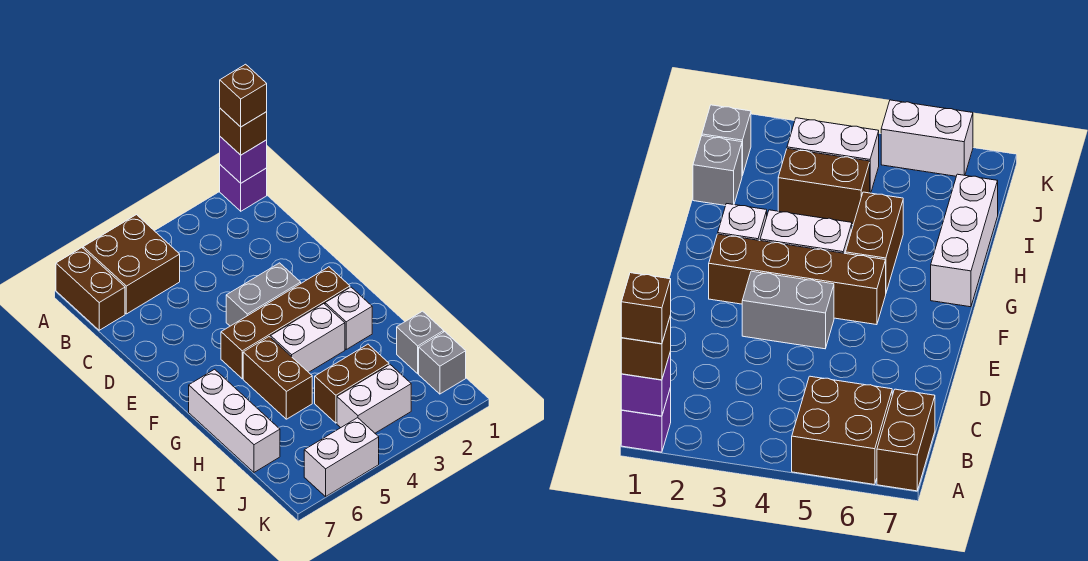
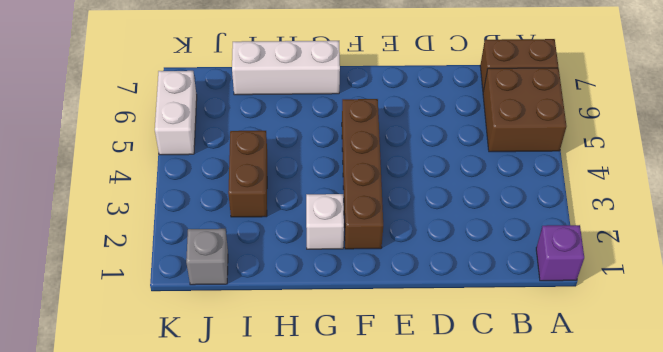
none -> grey 1x2 brick [226,263,301,326]
none -> white 1x2 brick [271,304,345,372]
none -> brown 1x2 brick [243,337,312,419]

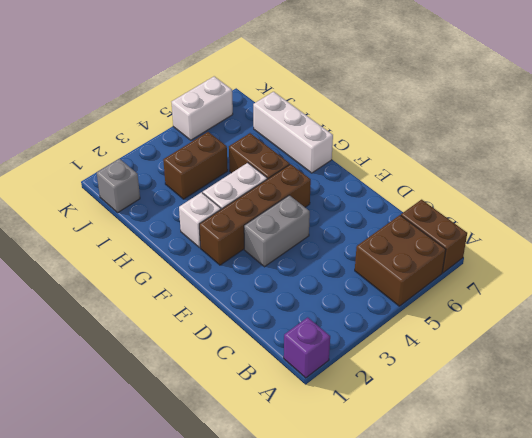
none -> grey 1x1 brick [397,311,444,374]
none -> white 1x2 brick [337,365,411,433]
none -> purple 1x1 brick [220,137,267,183]

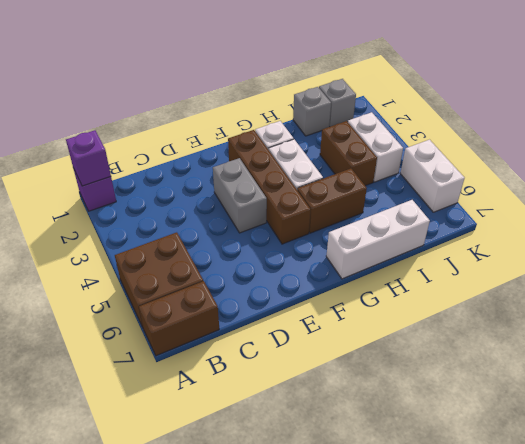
none -> brown 1x1 brick [220,108,267,155]
none -> brown 1x1 brick [220,64,267,127]

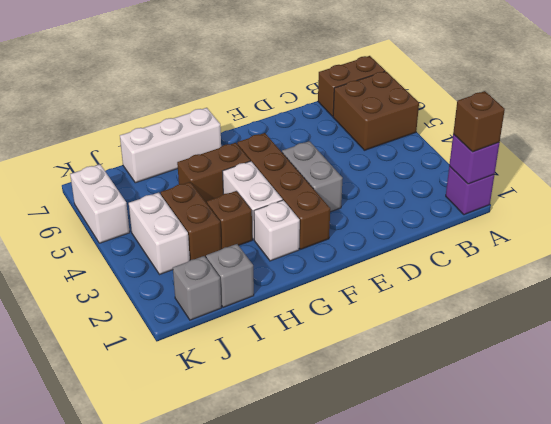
brown 1x1 brick [207,191,252,249] -> brown 1x1 brick moved to [220,64,267,127]

